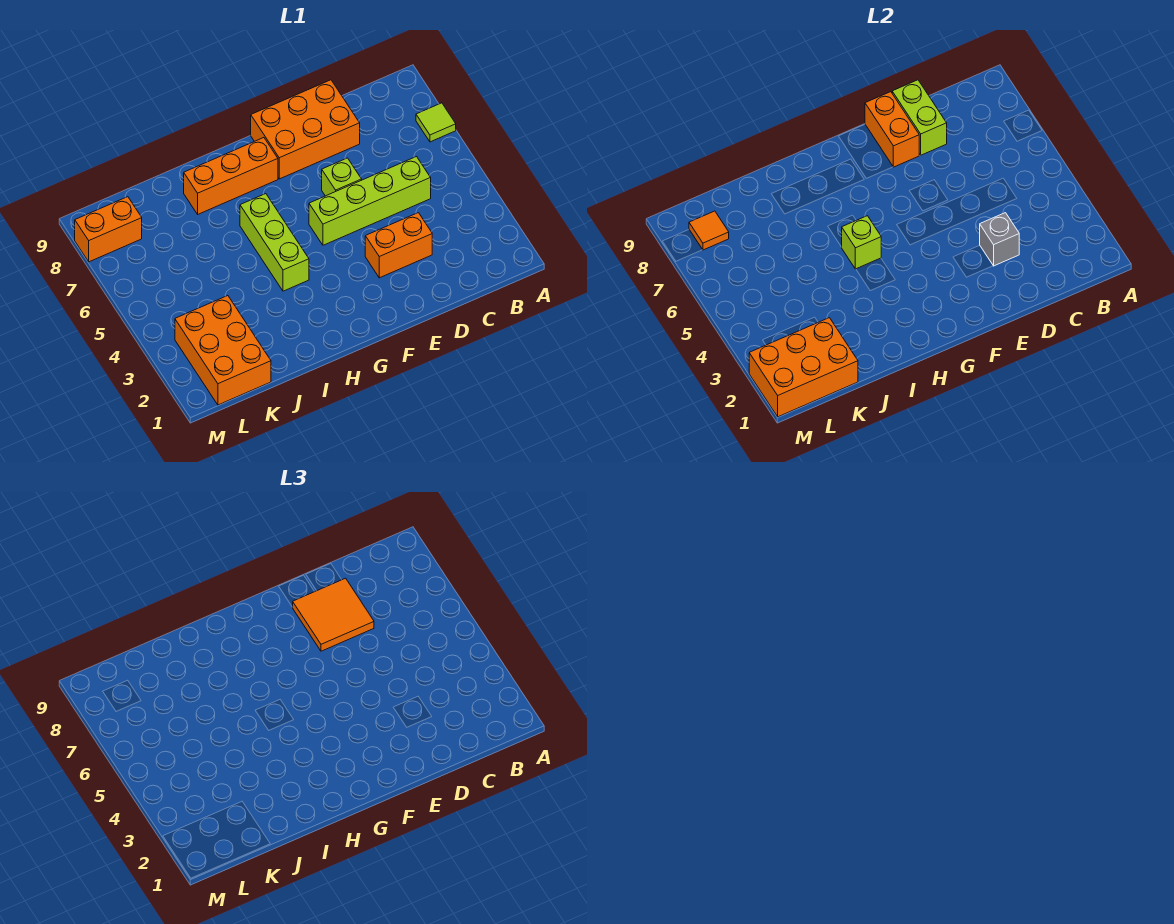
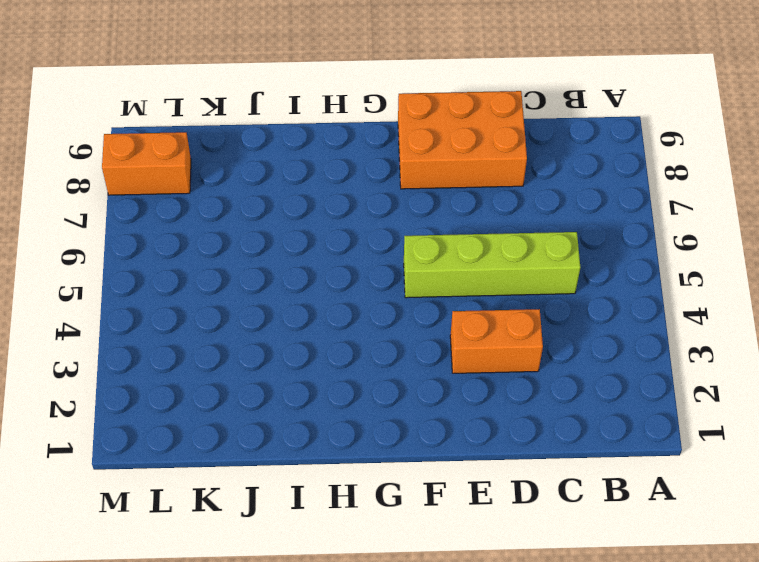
none -> lime 1x1 tile [416,103,456,142]
none -> lime 1x1 brick [322,158,362,196]
none -> orange 1x3 brick [184,138,278,214]

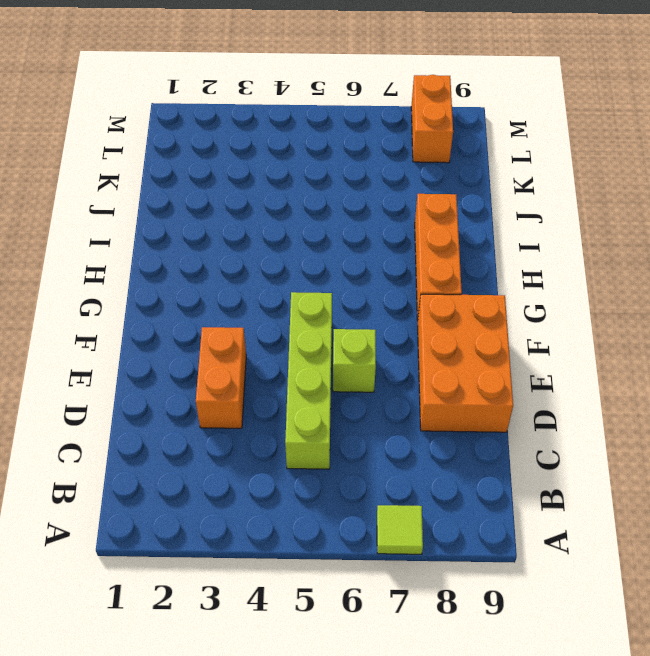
none -> lime 1x3 brick [240,194,309,291]
none -> orange 2x3 brick [175,296,271,405]
none -> grey 1x1 brick [980,213,1019,266]

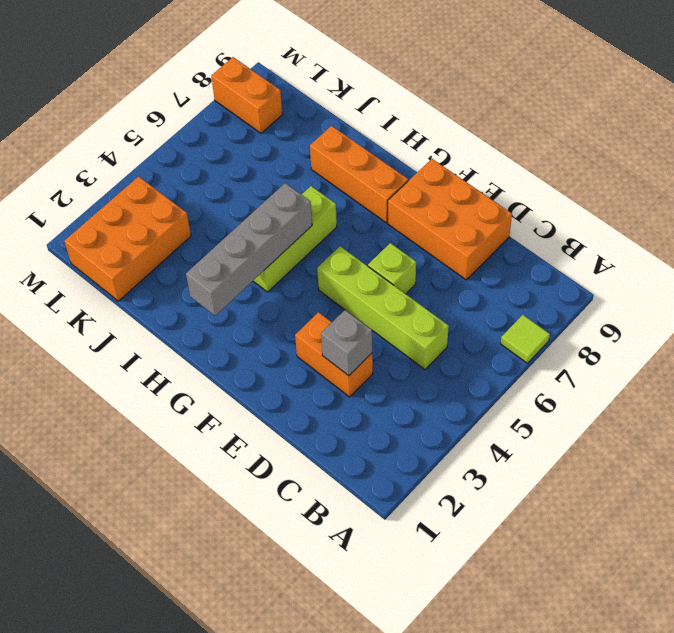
grey 1x4 brick [186,183,312,316] -> lime 1x1 brick [842,216,881,269]
none -> lime 1x2 brick [892,80,947,155]
none -> orange 1x2 brick [865,92,919,167]
none -> orange 2x3 brick [749,318,858,417]

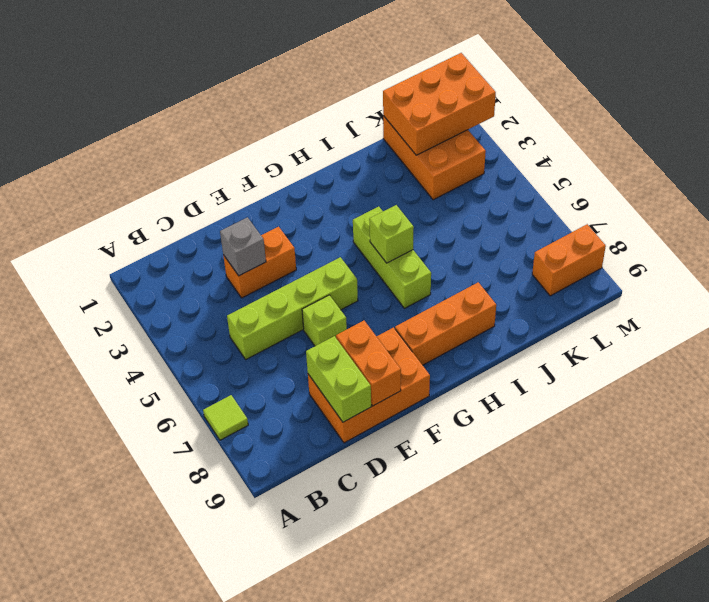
none -> orange 1x1 tile [689,211,729,250]
none -> orange 2x2 tile [293,578,374,651]

